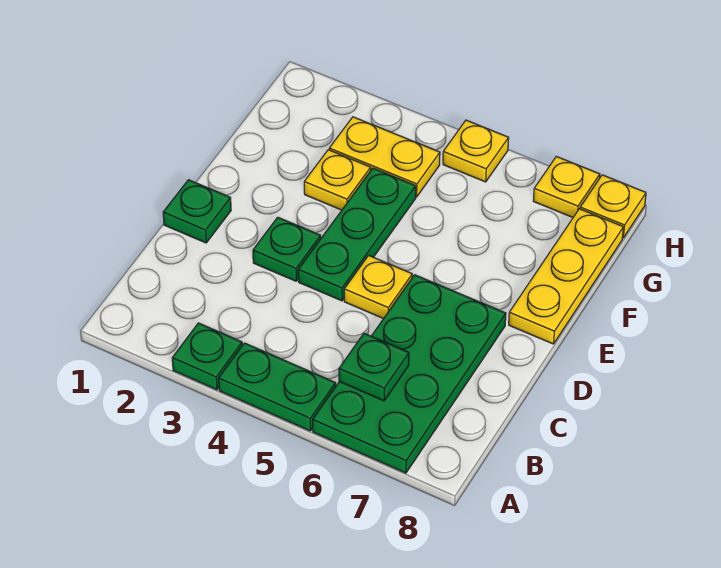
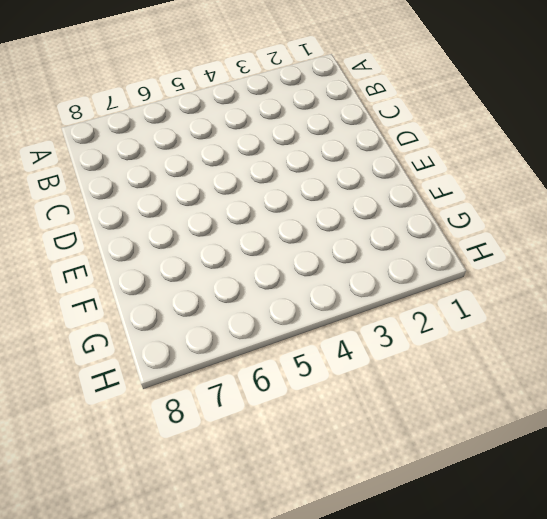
none -> green 1x1 plate [172,323,242,390]
none -> green 1x2 plate [219,343,336,431]
none -> green 2x4 plate [313,275,506,473]

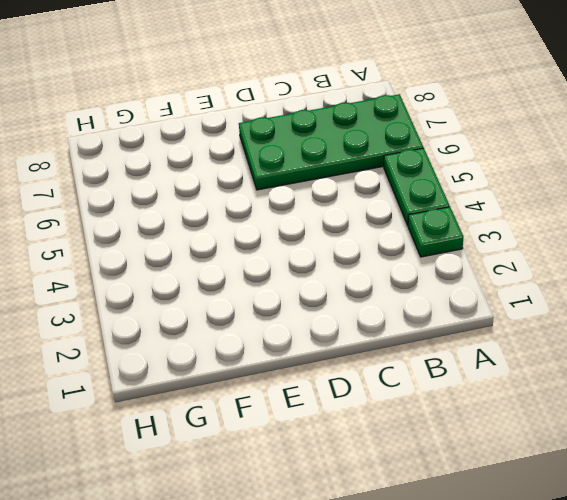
none -> green 1x1 plate [163,180,231,243]
none -> green 1x1 plate [253,217,321,281]
none -> green 1x3 plate [298,168,416,301]

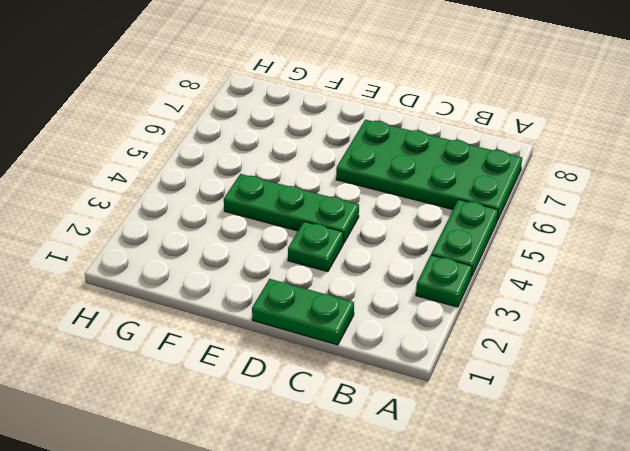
green 1x2 plate [252,279,354,345] -> green 1x1 plate [163,180,231,243]
none -> yellow 1x1 plate [344,255,412,319]
none -> yellow 1x3 plate [509,209,623,344]
none -> yellow 1x1 plate [304,150,371,210]

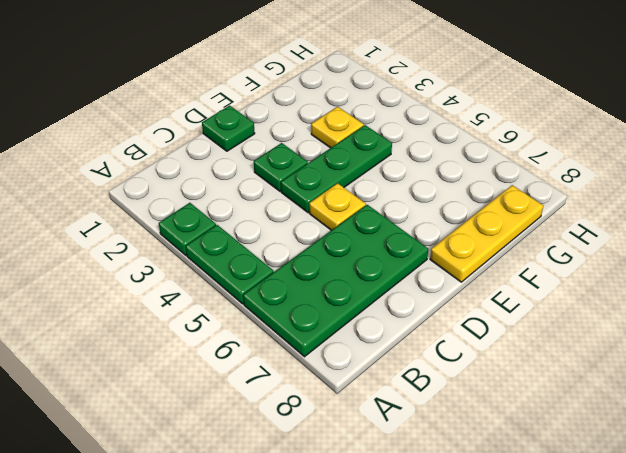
none -> yellow 1x2 plate [329,117,440,197]
none -> yellow 1x1 plate [443,120,509,182]
none -> yellow 1x1 plate [533,157,600,217]

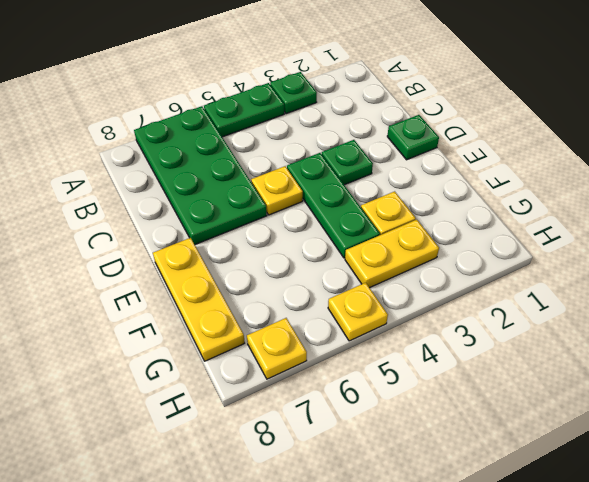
none -> yellow 1x1 plate [580,175,646,238]
none -> green 1x1 plate [339,333,409,401]

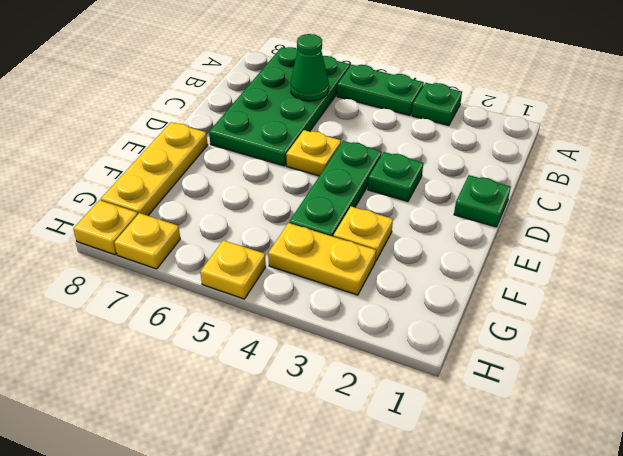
green 1x1 cone [290,34,329,101] -> green 1x1 plate [339,333,409,401]

